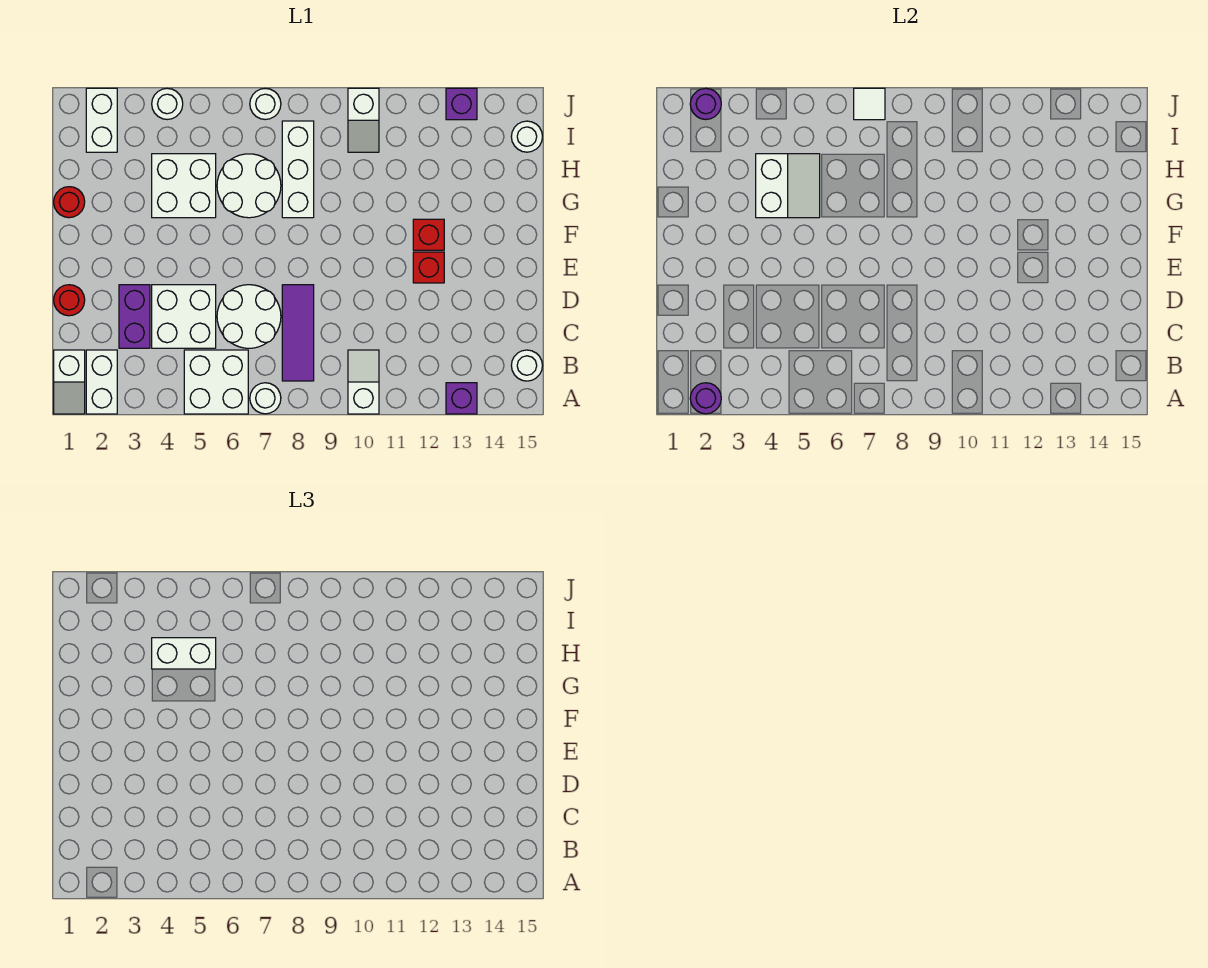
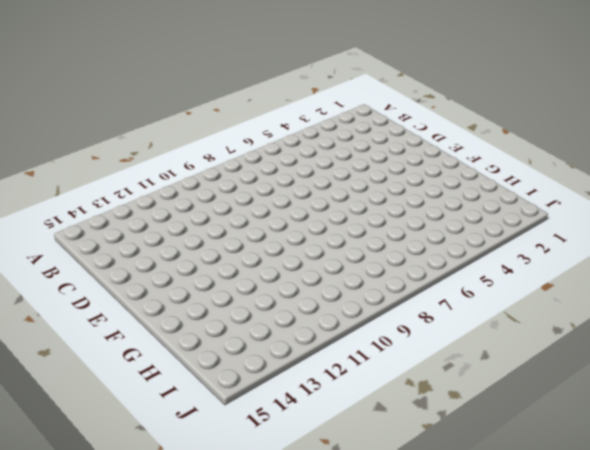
none -> white 1x2 slope [54,350,85,414]
none -> white 1x2 brick [86,350,117,414]
none -> white 2x2 brick [184,350,248,414]

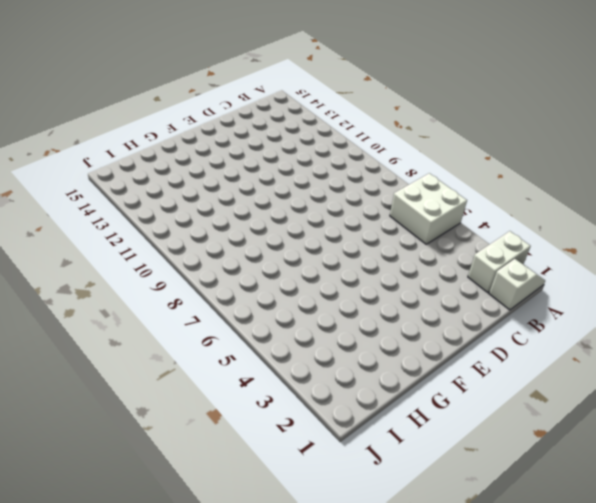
none -> white 1x1 round brick [250,383,281,414]
none -> white 1x2 slope [348,350,379,414]
none -> purple 1x1 brick [446,383,477,414]

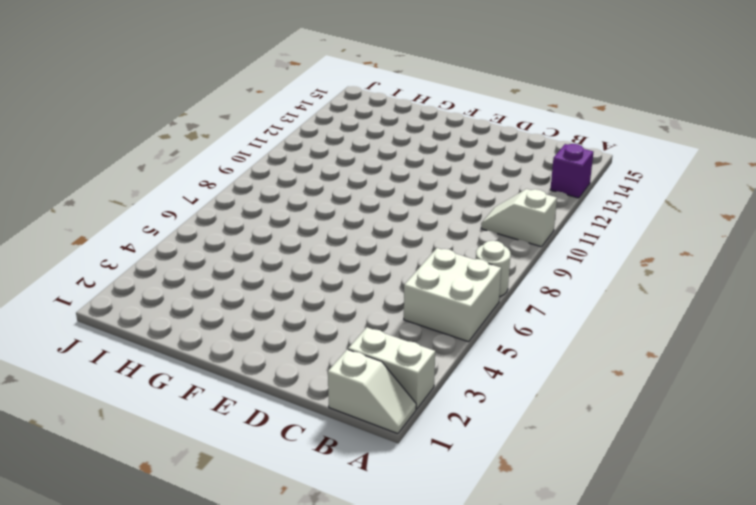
none -> purple 1x3 tile [282,285,314,381]
none -> white 1x1 round brick [511,350,542,381]
none -> purple 1x2 brick [119,285,150,348]

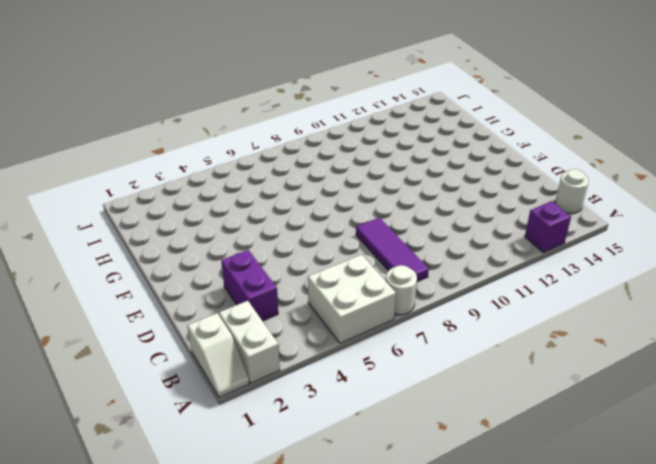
none -> white 1x2 slope [348,350,379,414]
none -> white 2x2 brick [152,285,216,348]
none -> white 2x2 round brick [217,285,281,348]

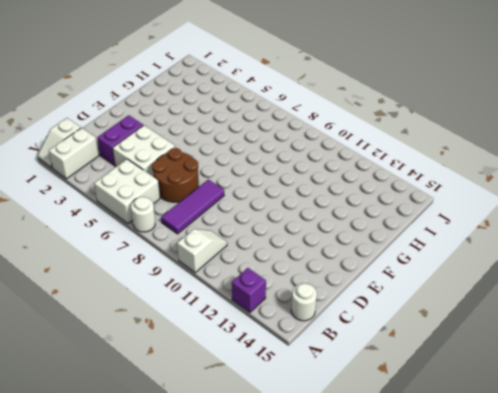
brown 2x2 round brick [152,148,199,202] -> white 2x2 round brick [217,285,281,348]
none -> red 1x1 round brick [54,285,85,316]
none -> red 1x1 brick [413,252,444,283]
none -> red 1x1 brick [413,219,444,250]

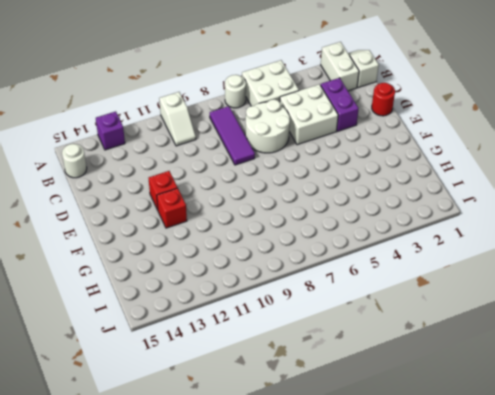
none -> red 1x1 round brick [54,187,85,218]
none -> white 2x2 brick [152,154,216,218]
none -> white 2x2 round brick [217,154,281,218]

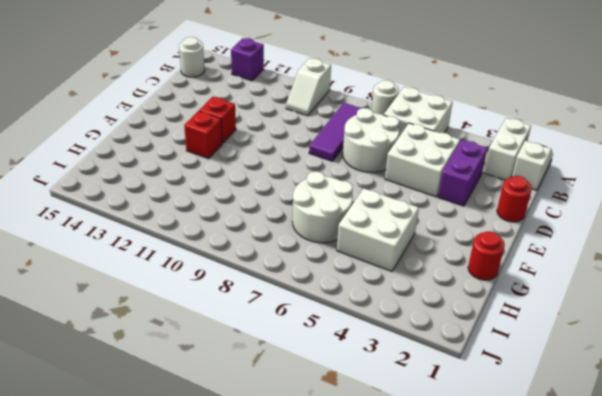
none -> white 1x3 brick [282,121,314,218]
none -> white 1x2 brick [86,88,117,152]
none -> white 1x2 slope [348,88,379,152]

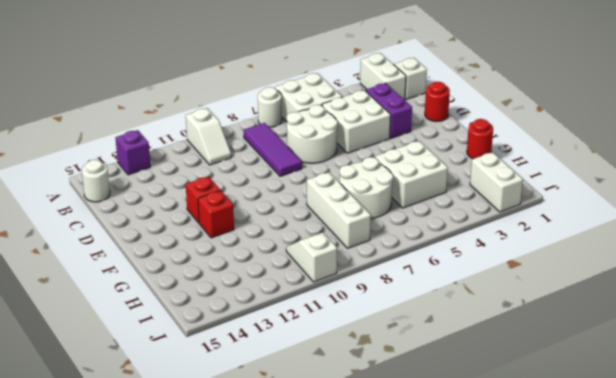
none -> white 1x1 round brick [511,121,542,152]
none -> white 1x1 round brick [152,88,183,120]
none -> white 1x1 round brick [250,88,281,120]

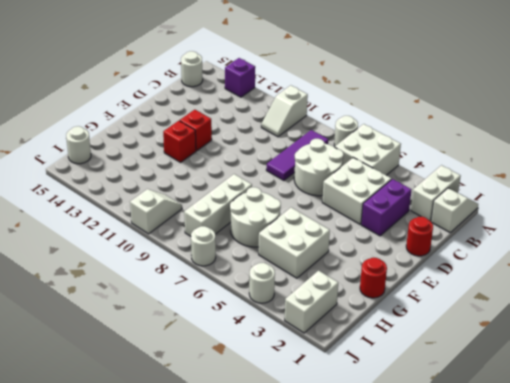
none -> purple 1x1 brick [446,88,477,120]
none -> purple 1x1 round brick [690,383,721,414]
none -> white 2x2 slope [756,154,820,218]

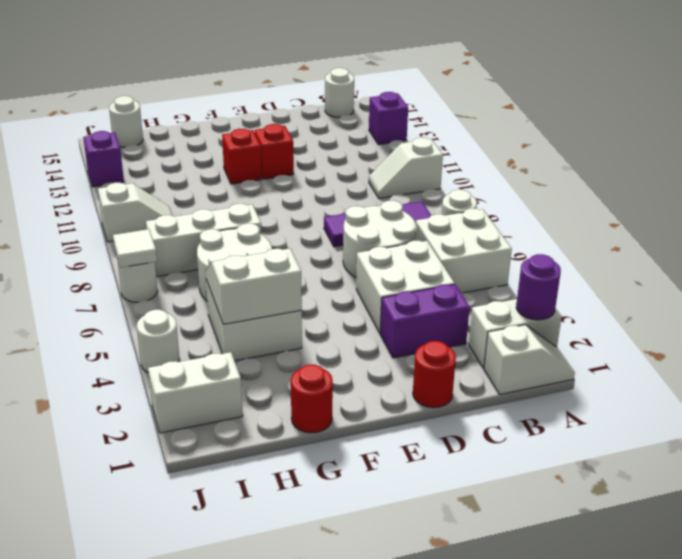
none -> purple 1x1 round brick [690,88,721,120]
none -> white 1x2 brick [152,638,216,669]

